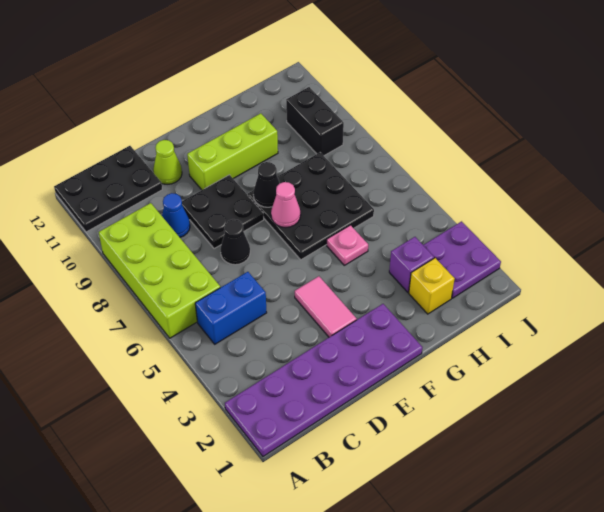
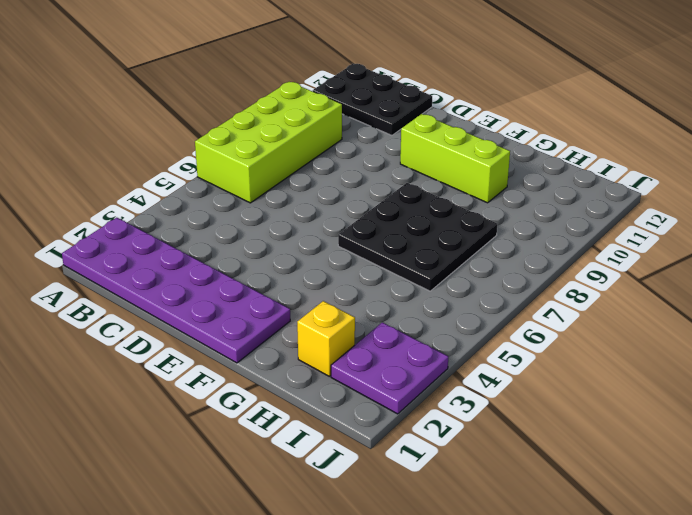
none -> blue 1x2 brick [195,272,267,344]
none -> blue 1x1 cone [162,193,190,237]
none -> black 1x1 cone [220,219,250,265]

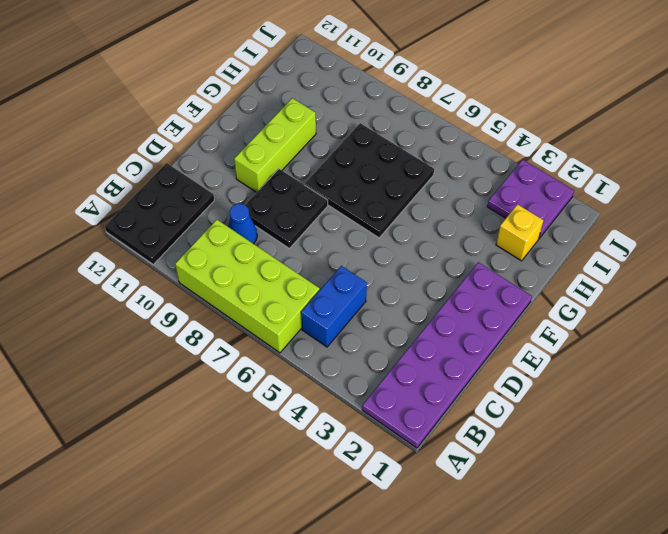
none -> black 1x1 cone [220,219,250,265]
none -> lime 1x1 cone [153,140,182,184]
none -> pink 1x2 tile [295,276,357,337]

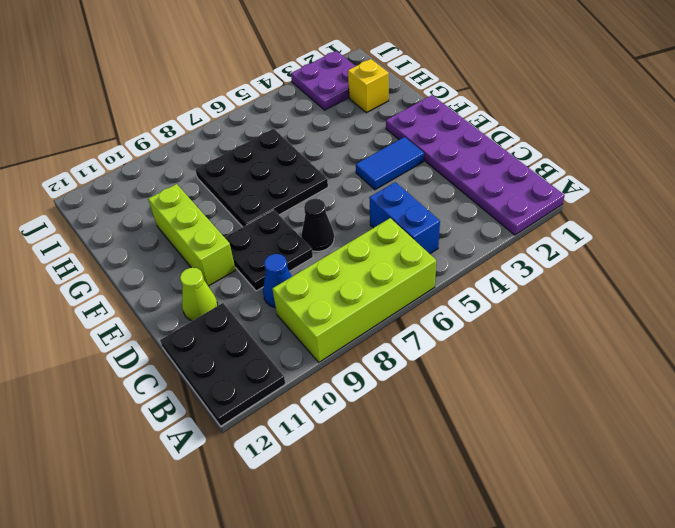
blue 1x2 tile [356,137,424,190] -> pink 1x2 tile [295,276,357,337]
none -> pink 1x1 plate [327,225,368,265]
none -> purple 1x1 brick [389,237,434,292]
none -> black 1x2 brick [286,87,344,156]

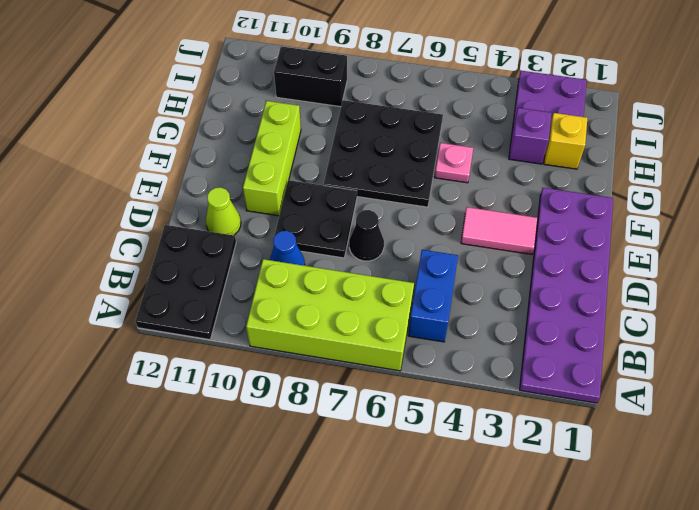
none -> pink 1x1 cone [271,182,301,228]
none -> black 1x1 cone [253,162,280,207]

